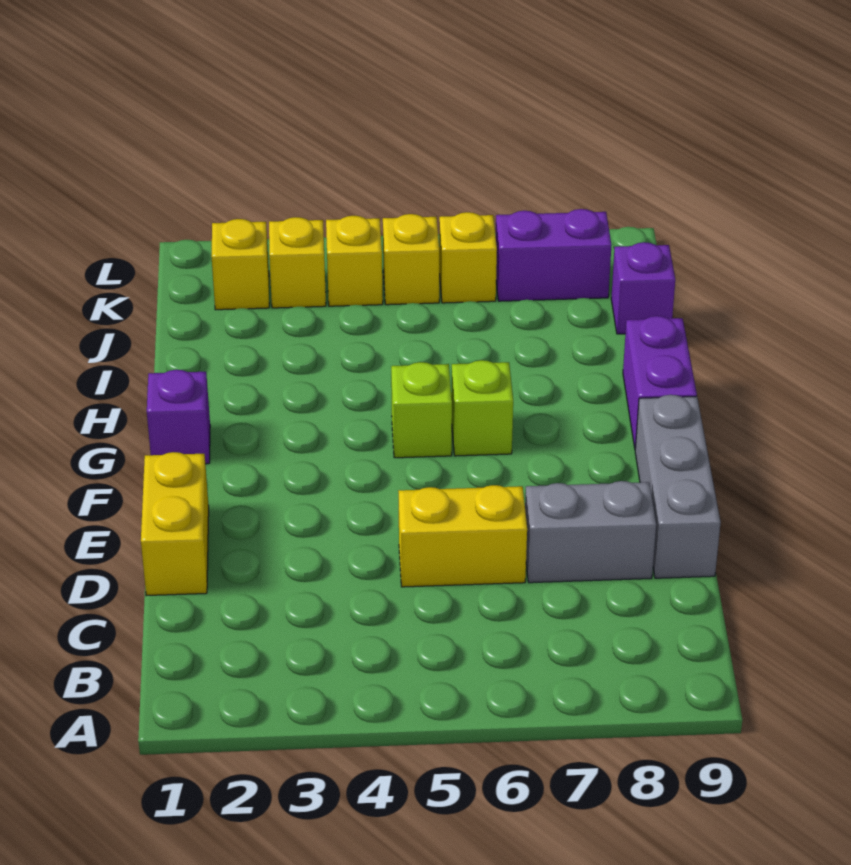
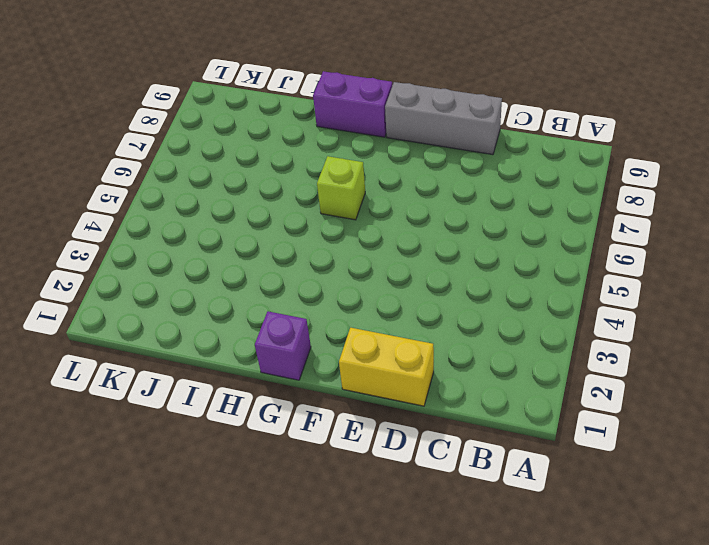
none -> yellow 1x2 brick [398,485,527,587]
none -> grey 1x2 brick [525,481,656,583]
none -> lime 1x1 brick [391,362,452,458]

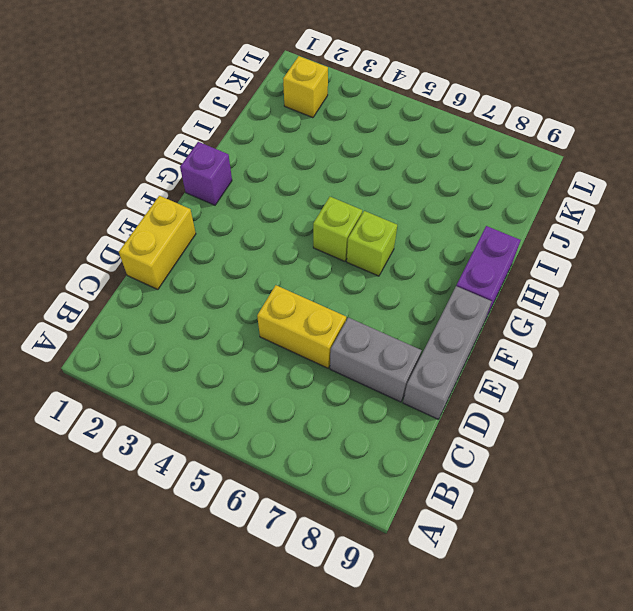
none -> purple 1x1 brick [611,242,675,334]
none -> yellow 1x1 brick [269,217,326,308]
none -> yellow 1x1 brick [326,216,383,306]

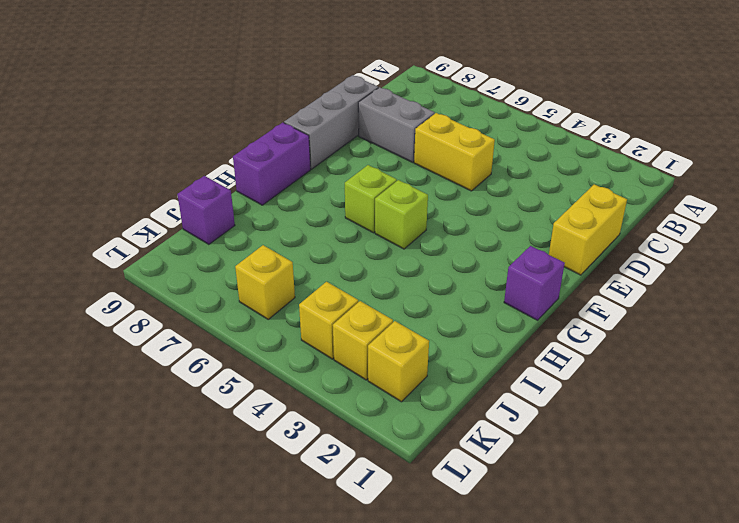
none -> yellow 1x1 brick [383,214,439,305]
none -> purple 1x2 brick [496,209,611,301]

